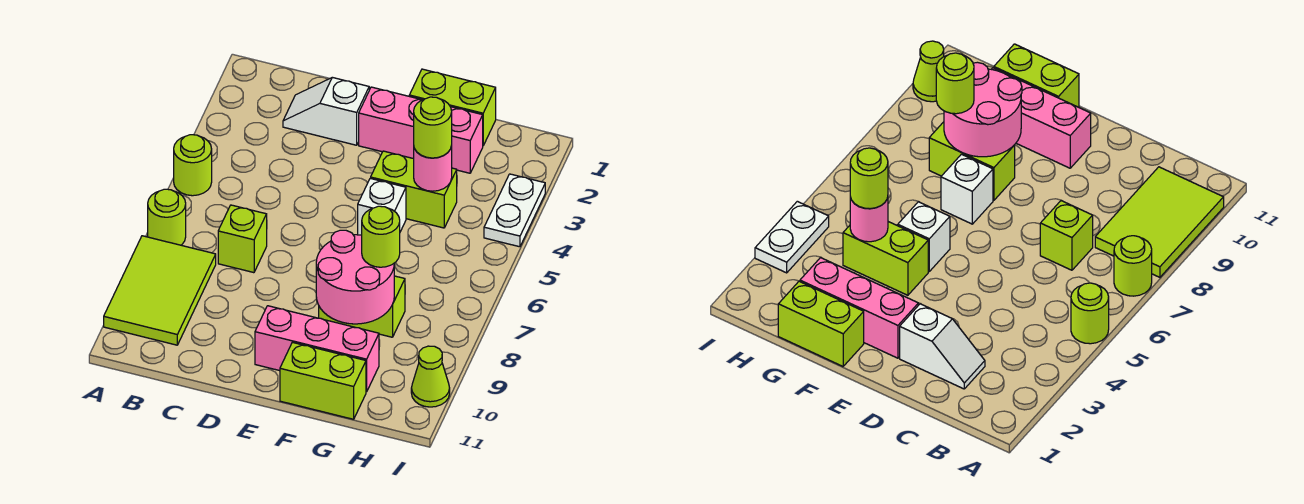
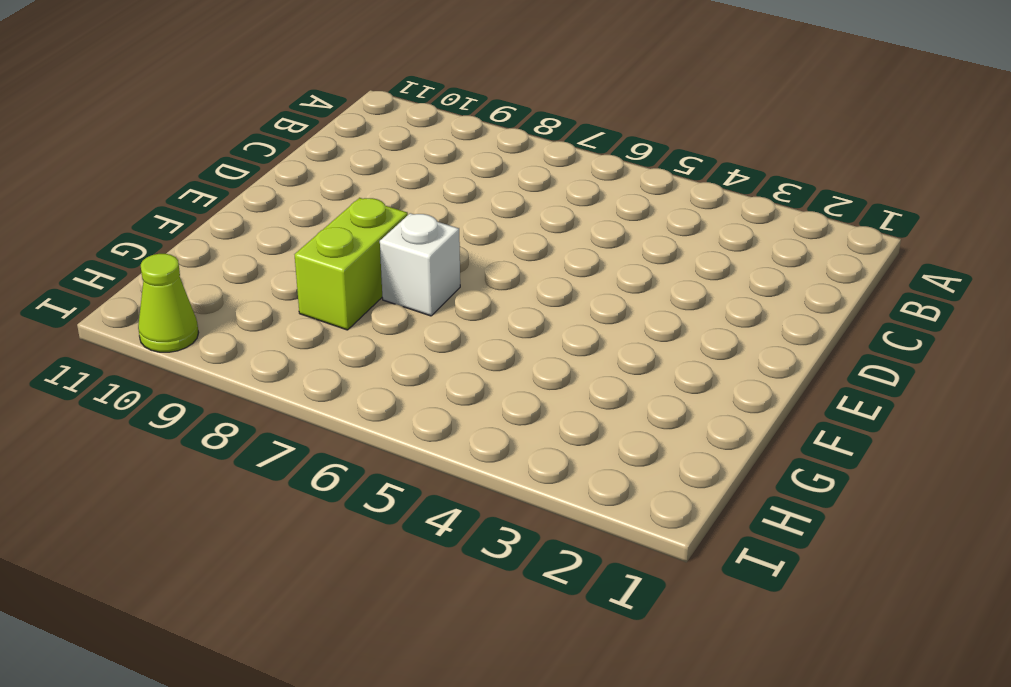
none -> lime 1x1 round brick [174,135,212,196]
none -> lime 1x1 round brick [148,189,186,245]
none -> lime 2x3 tile [104,236,216,345]

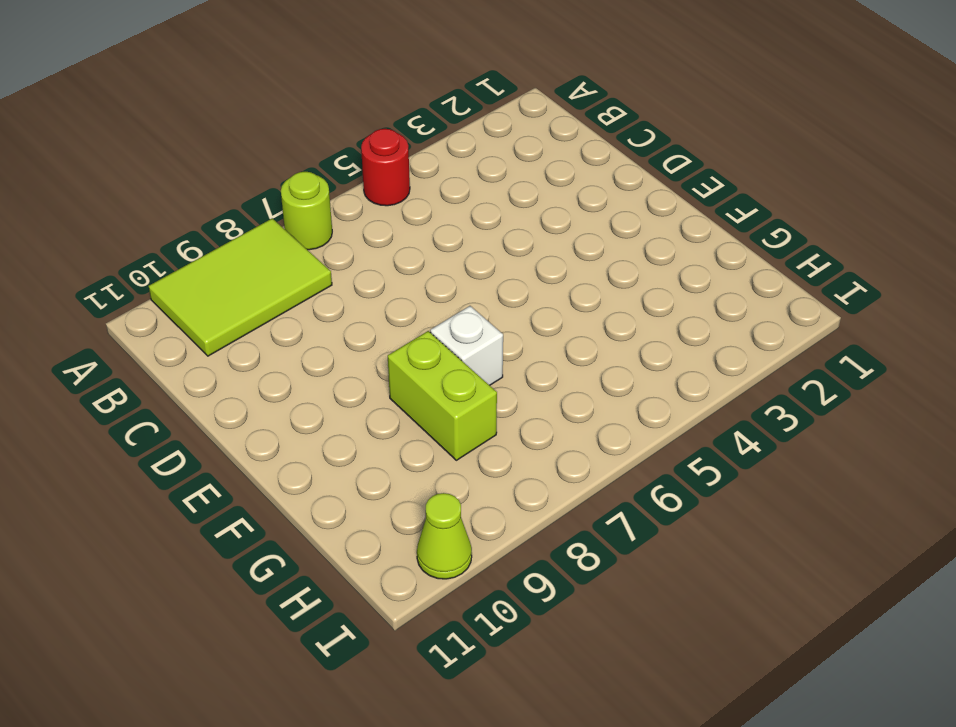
red 1x1 round brick [361,129,410,206] -> lime 1x1 round brick [174,135,212,196]
none -> white 1x2 slope [283,77,369,145]
none -> lime 1x1 brick [218,205,267,273]
none -> pink 1x3 brick [359,87,483,173]

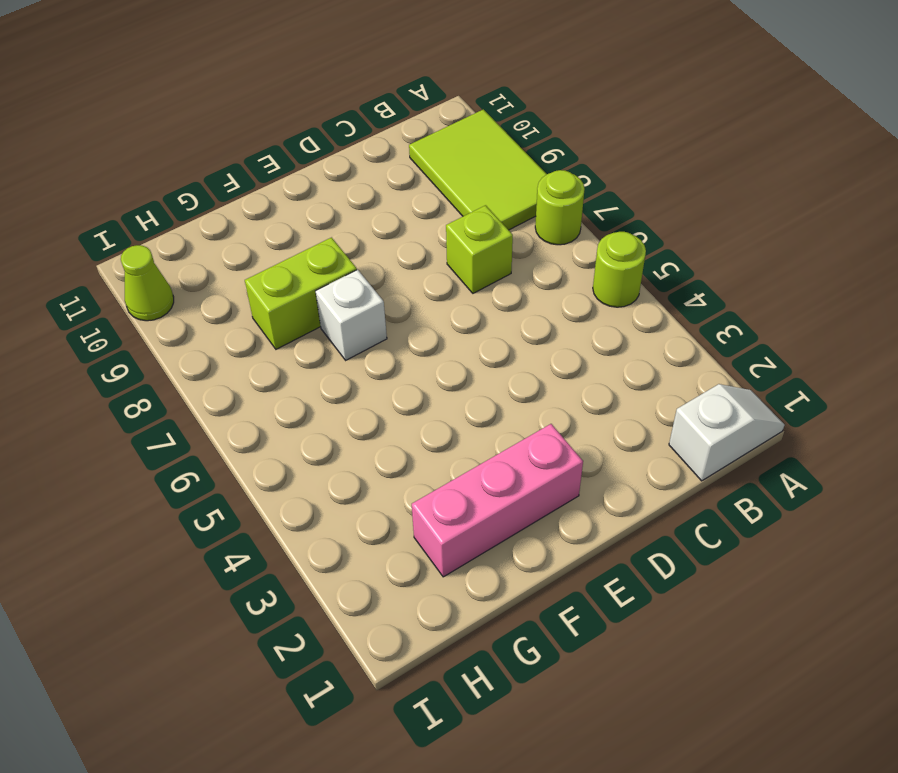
white 1x2 slope [669,384,785,481] -> white 1x2 slope moved to [283,77,369,145]
none -> pink 1x3 brick [255,306,379,392]
none -> lime 1x2 brick [409,69,496,145]
none -> lime 1x2 brick [371,151,457,228]

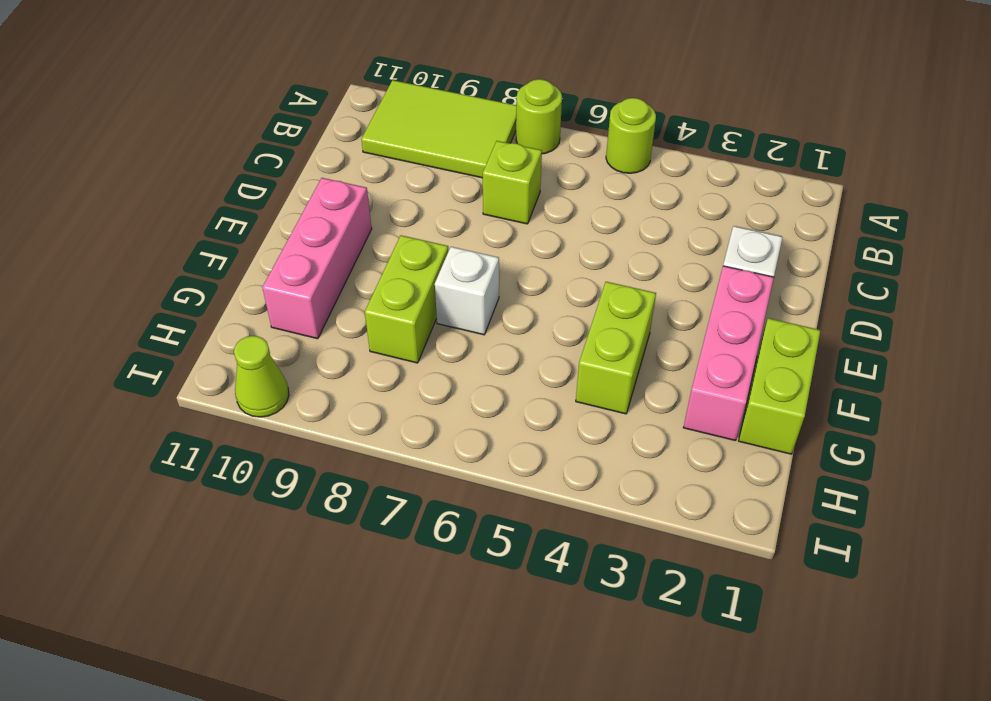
none -> white 1x1 brick [358,178,406,235]
none -> lime 1x2 brick [280,342,366,419]
none -> white 1x2 plate [484,174,545,247]

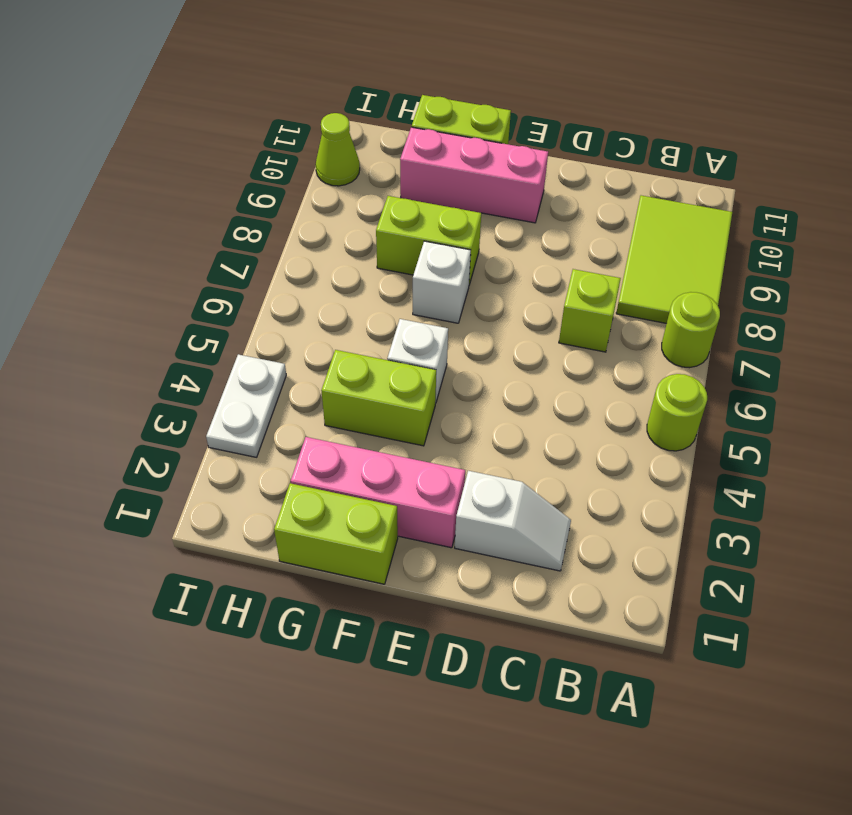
none -> pink 2x2 round brick [316,230,394,324]
none -> pink 1x1 round brick [414,146,452,191]
none -> lime 1x1 round brick [414,97,452,158]

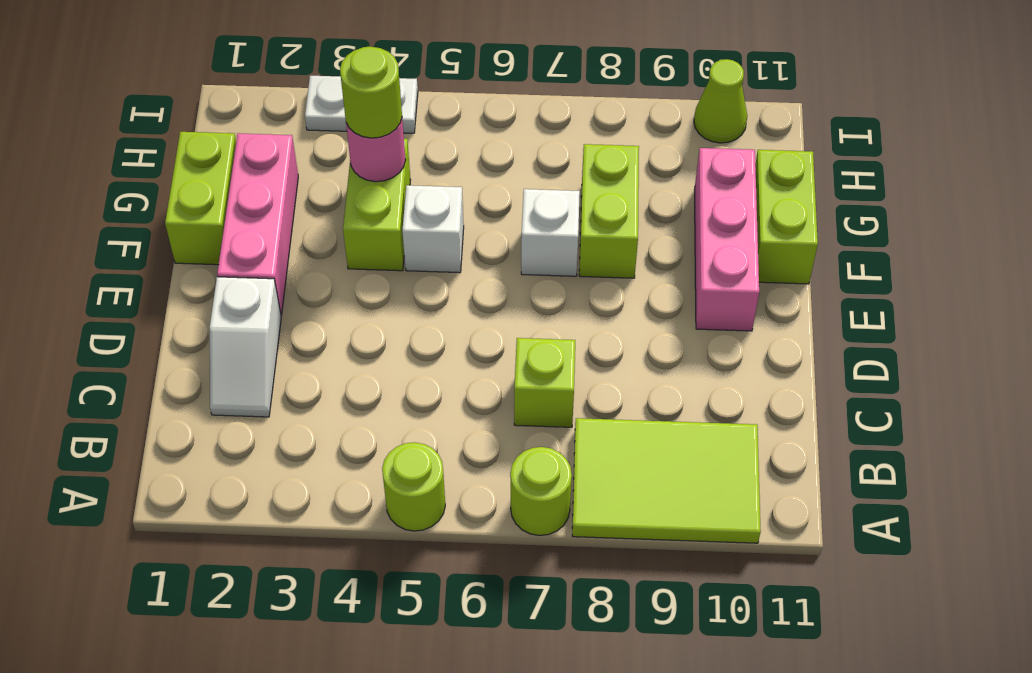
none -> pink 2x2 round brick [316,230,394,324]
none -> lime 1x1 round brick [362,206,400,267]

